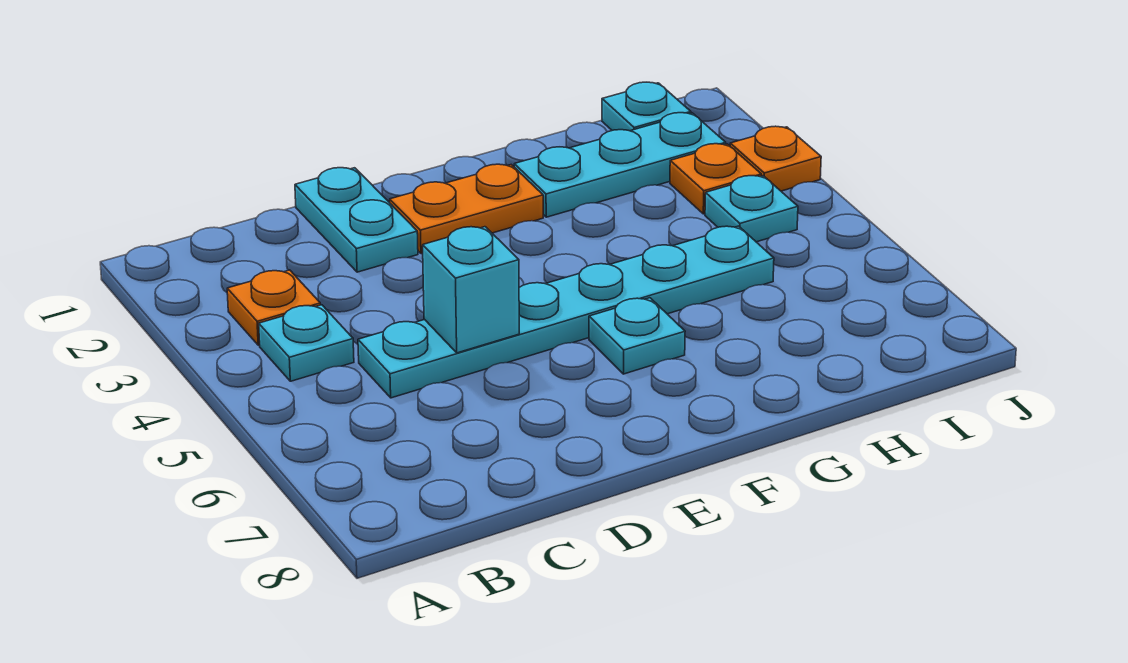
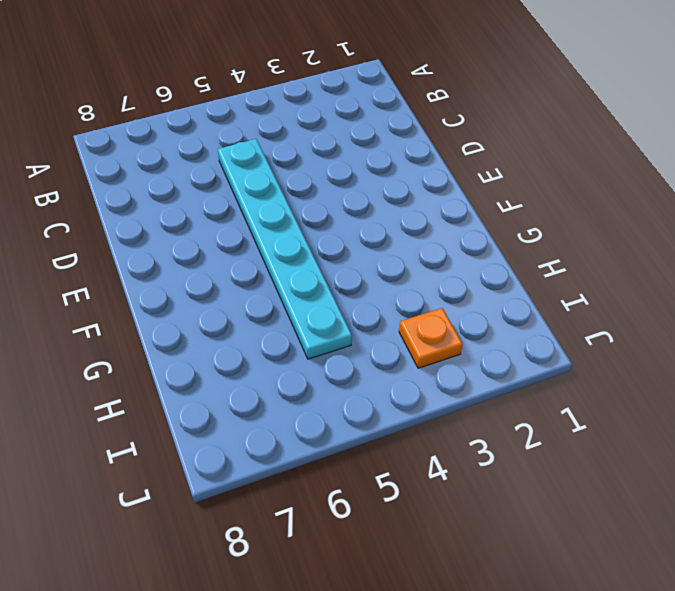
none -> orange 1x1 plate [227,270,320,345]
none -> cyan 1x1 plate [259,305,354,381]
none -> cyan 1x2 plate [295,168,418,272]

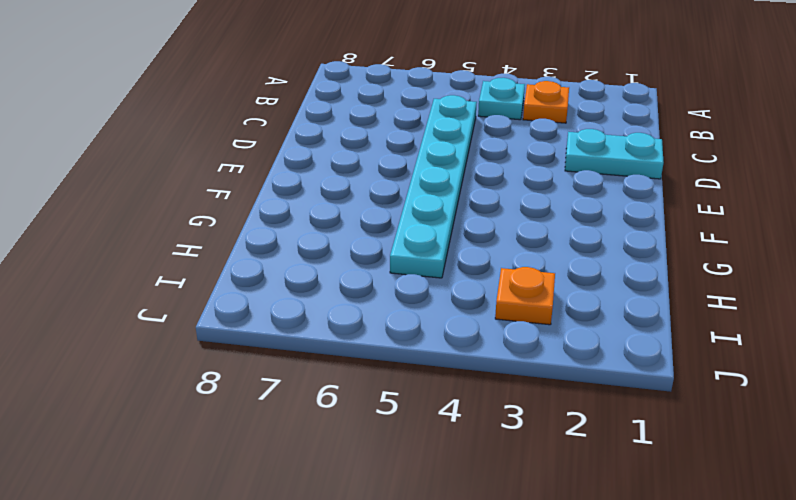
none -> orange 1x2 plate [390,164,543,254]
none -> cyan 1x1 plate [589,298,685,374]
none -> cyan 1x3 plate [514,113,726,217]

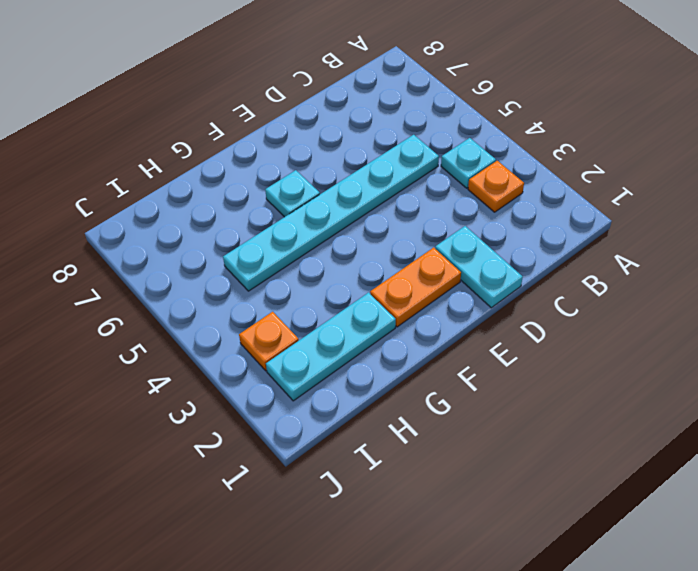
none -> cyan 1x1 plate [602,82,691,131]
none -> cyan 1x1 plate [705,176,798,242]
none -> orange 1x1 plate [730,126,821,191]

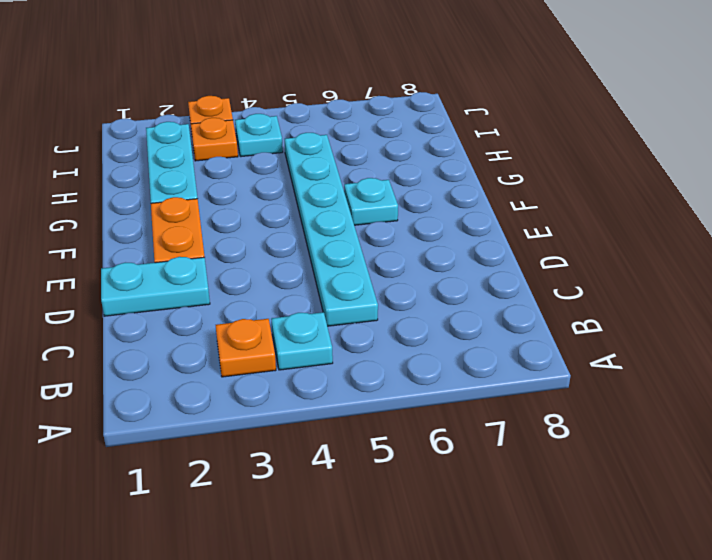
none -> cyan 1x1 plate [602,82,691,131]
none -> cyan 1x1 brick [423,227,519,353]

